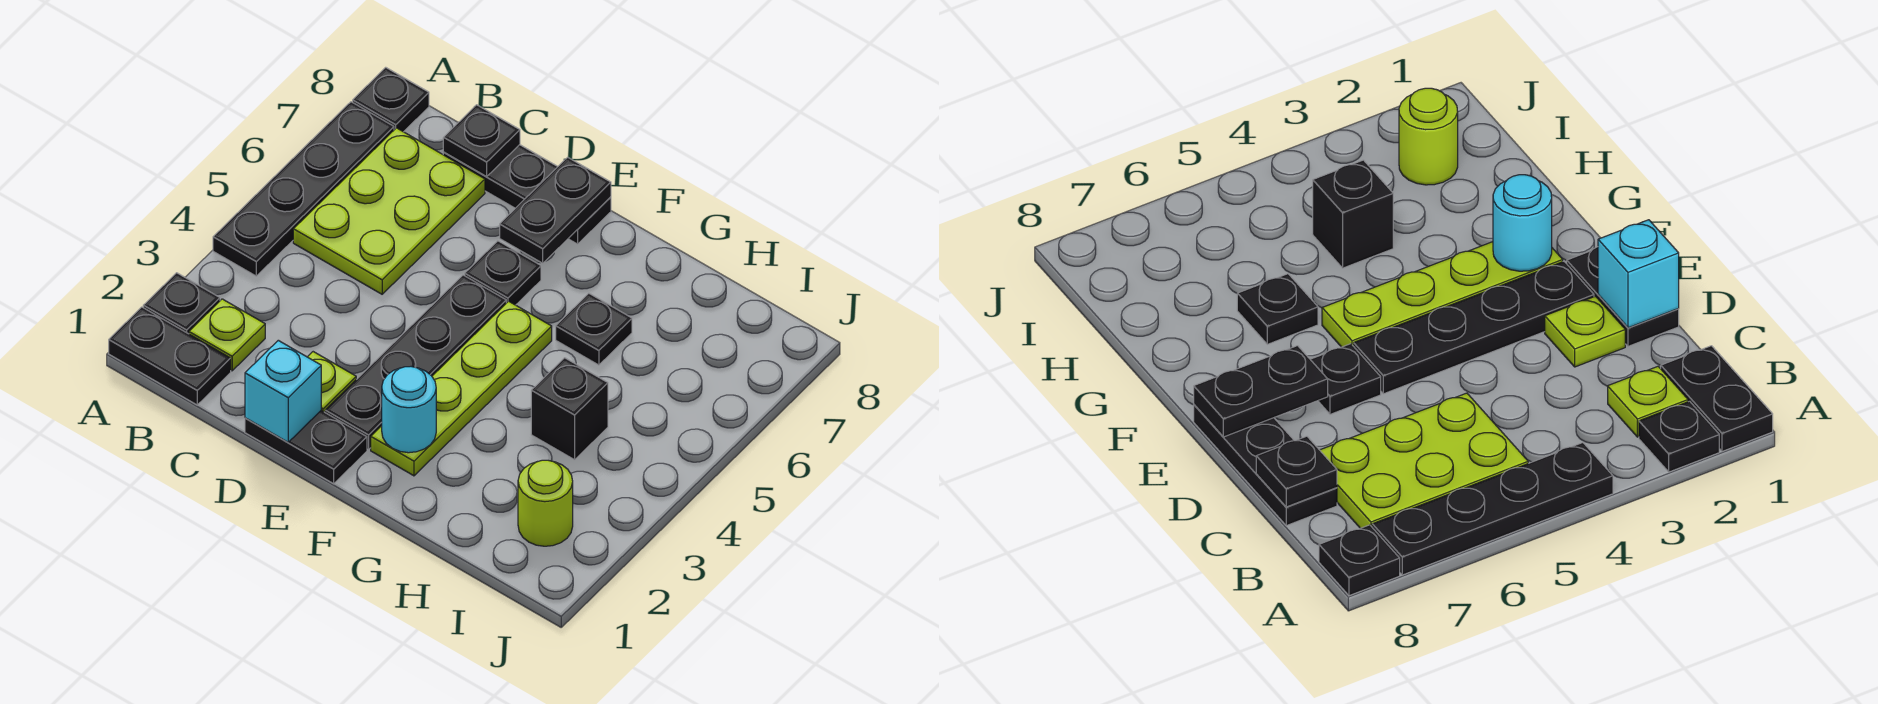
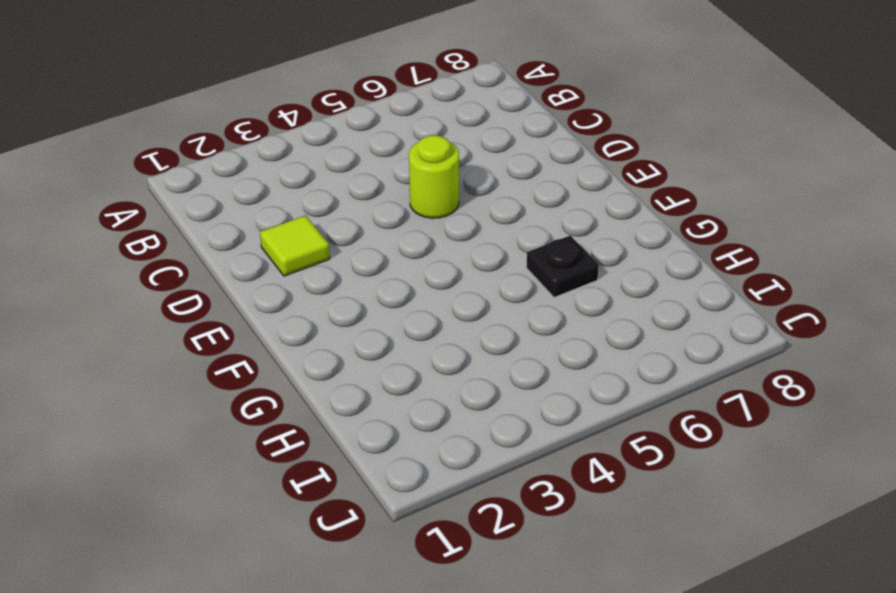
lime 1x1 tile [260,215,330,276] -> lime 1x1 plate [308,352,356,412]
lime 1x1 round brick [409,135,459,218] -> lime 1x1 round brick moved to [518,460,573,546]
none -> black 1x2 plate [109,307,231,405]
none -> black 1x1 plate [143,273,220,334]
none -> black 1x4 plate [213,102,394,276]

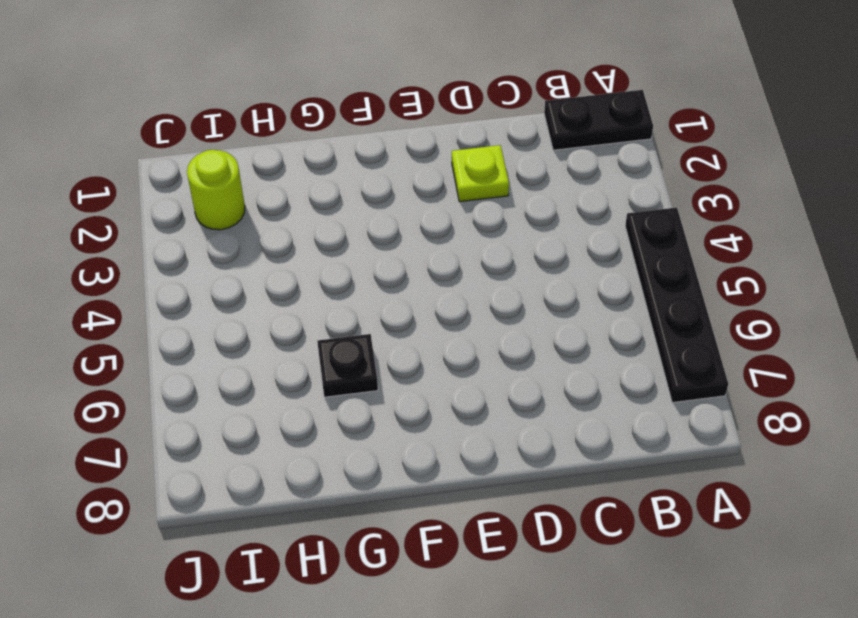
none -> black 1x1 plate [143,273,220,334]
none -> black 1x1 plate [353,67,429,132]
none -> lime 1x1 plate [189,299,265,371]

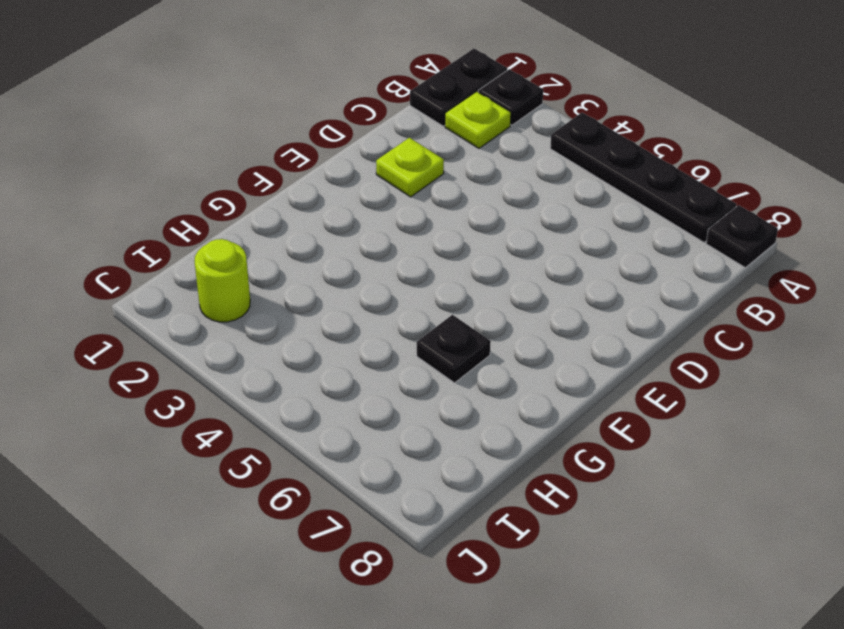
none -> lime 2x3 plate [293,128,485,294]
none -> black 1x3 plate [443,145,611,244]
none -> black 1x2 plate [245,411,367,484]

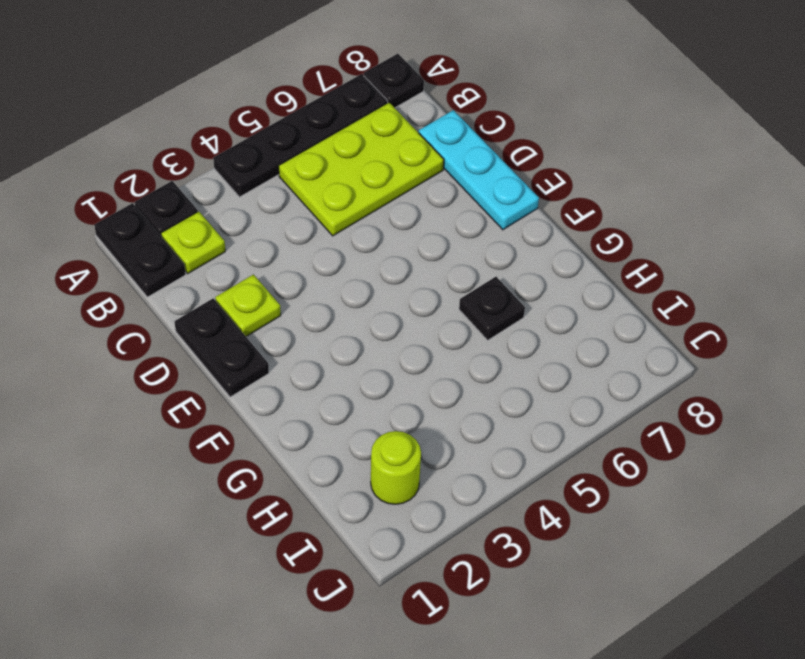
cyan 1x3 plate [419,110,539,230] -> black 1x3 plate [443,145,611,244]
none -> black 1x4 plate [325,275,506,450]
none -> black 1x1 plate [465,241,541,305]
none -> lime 1x4 plate [371,301,552,476]

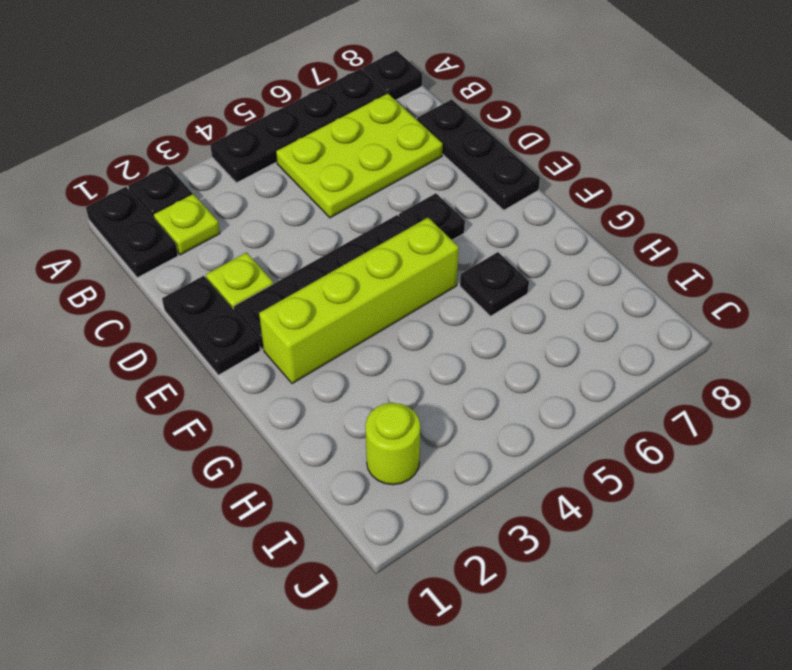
lime 1x4 brick [259,218,459,384] -> lime 1x4 plate [371,301,552,476]
none -> black 1x1 brick [531,358,608,460]
none -> black 1x1 plate [443,105,520,177]
none -> cyan 1x1 brick [245,340,321,442]

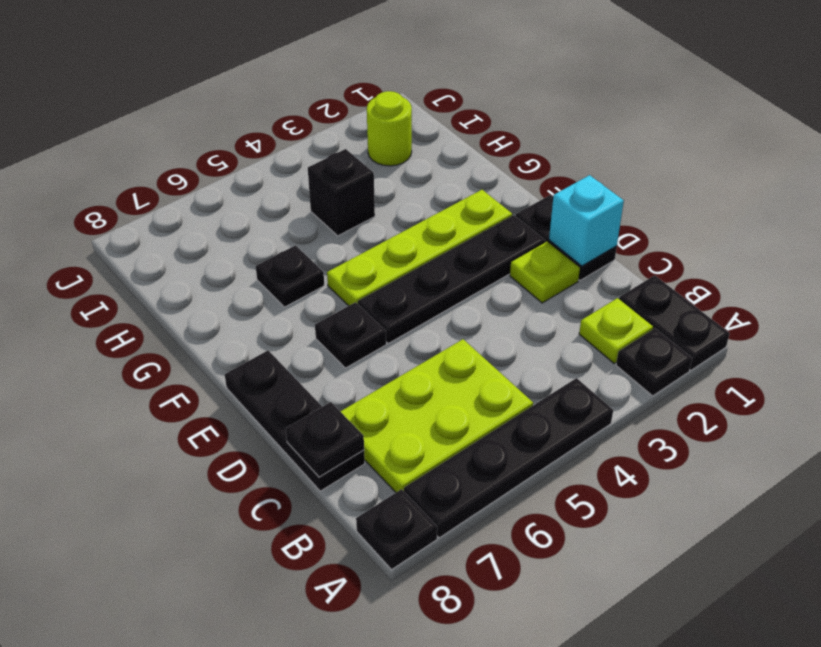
none -> black 1x2 plate [500,157,611,263]
none -> cyan 1x1 round brick [382,367,436,453]

